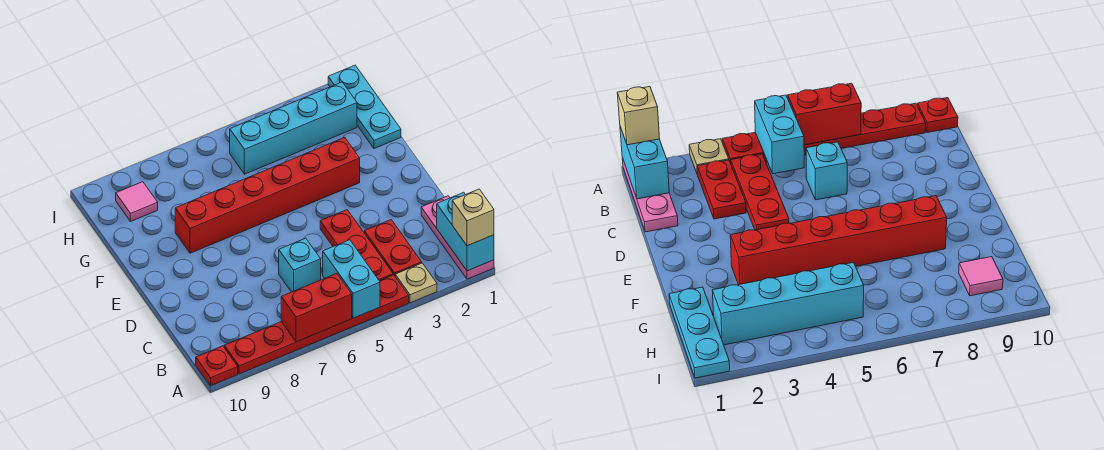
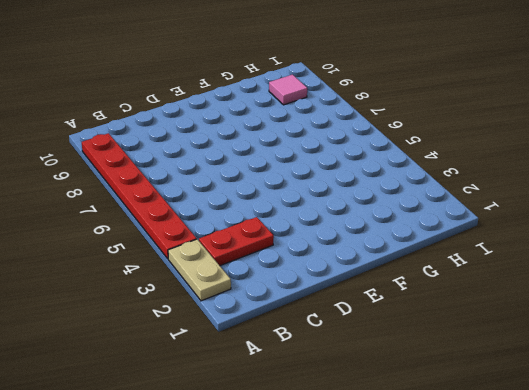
tan 1x2 plate [168,239,231,301] -> tan 1x1 plate [395,263,437,303]
none -> pink 1x3 plate [421,196,494,279]
none -> red 1x1 plate [196,346,238,386]
none -> red 1x3 plate [320,210,393,281]

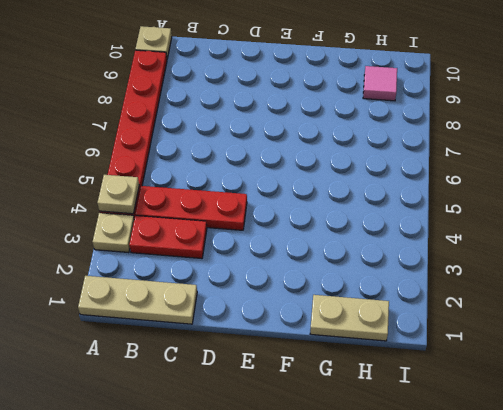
tan 1x3 plate [78,276,197,324] -> pink 1x3 plate [421,196,494,279]
tan 1x1 plate [97,175,139,214] -> none
tan 1x1 plate [135,26,172,59] -> red 1x1 plate [196,346,238,386]
tan 1x2 plate [310,295,389,341] -> cyan 1x3 plate [328,65,401,148]
none -> cyan 1x1 brick [279,238,321,292]
none -> red 1x6 brick [175,137,360,253]
none -> cyan 1x4 brick [230,82,357,174]

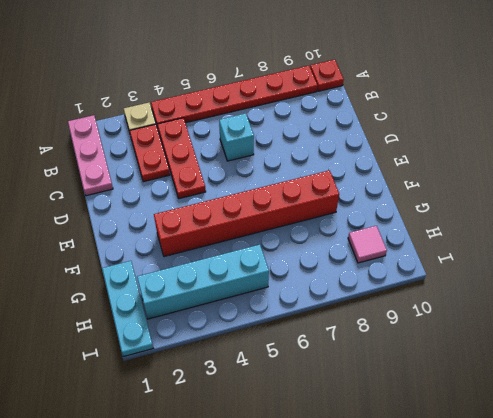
none -> cyan 1x2 brick [437,192,494,271]
none -> cyan 1x2 brick [323,240,380,318]
none -> red 1x2 brick [281,273,352,342]

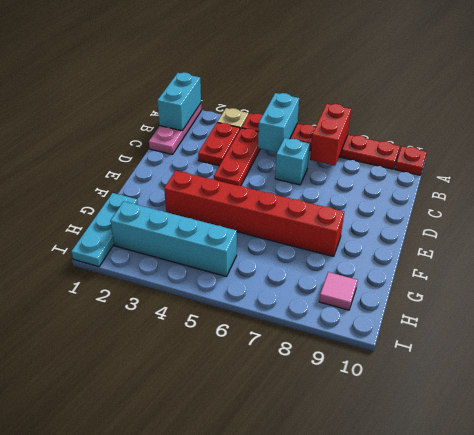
red 1x2 brick [310,104,351,166] -> red 1x2 brick turned to [281,273,352,342]
none -> tan 1x1 brick [452,189,494,246]

